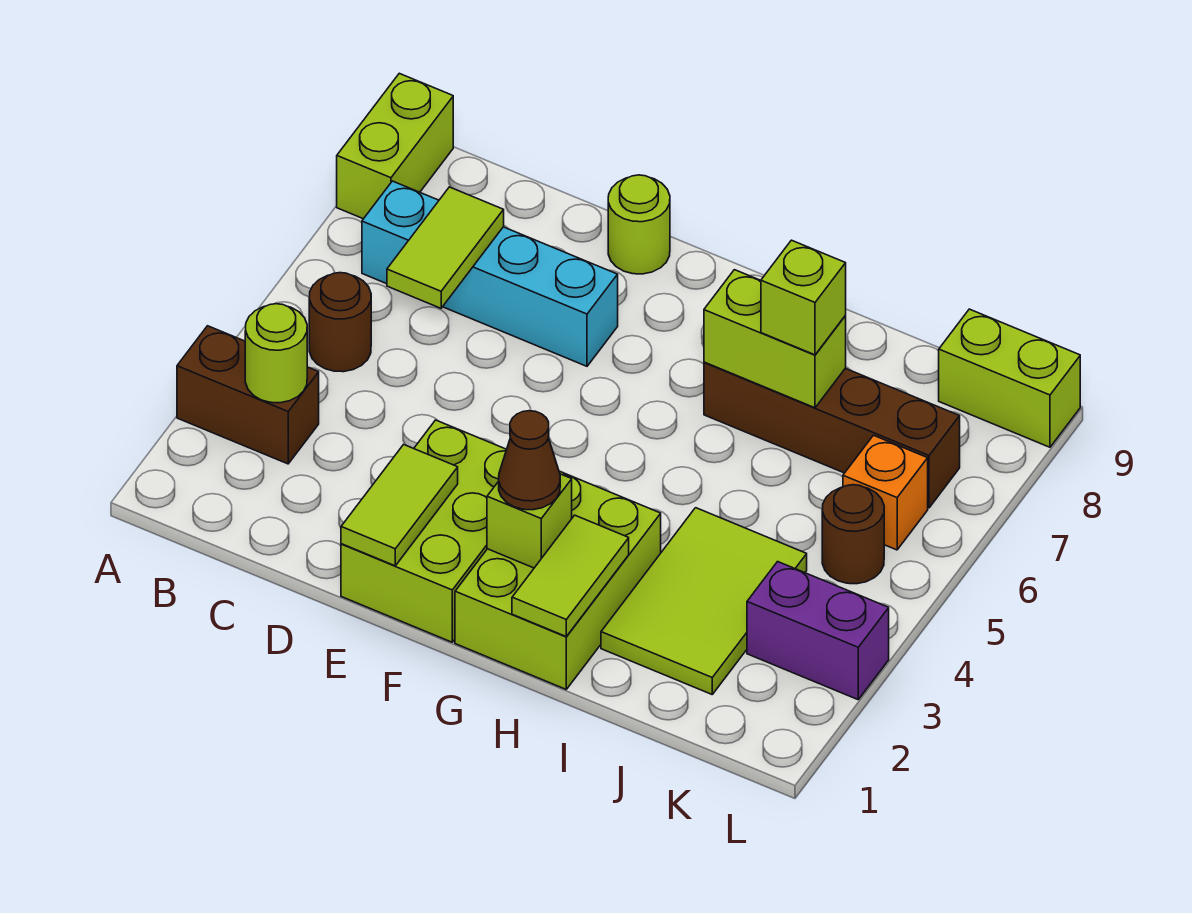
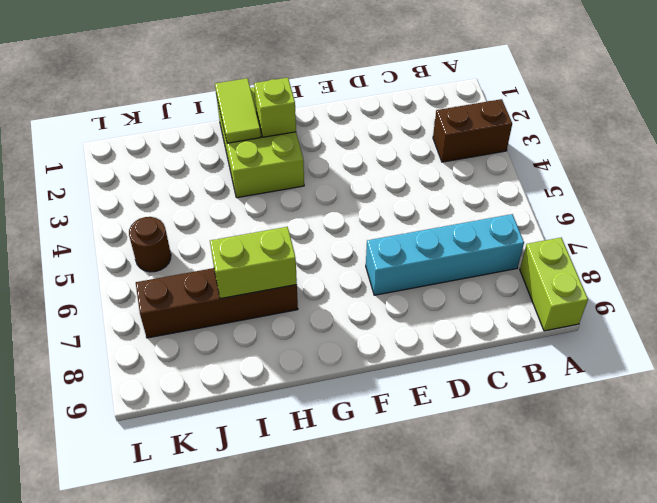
none -> brown 1x1 round brick [309,273,371,372]
none -> lime 2x3 brick [341,420,506,642]
none -> lime 1x1 round brick [608,175,670,274]

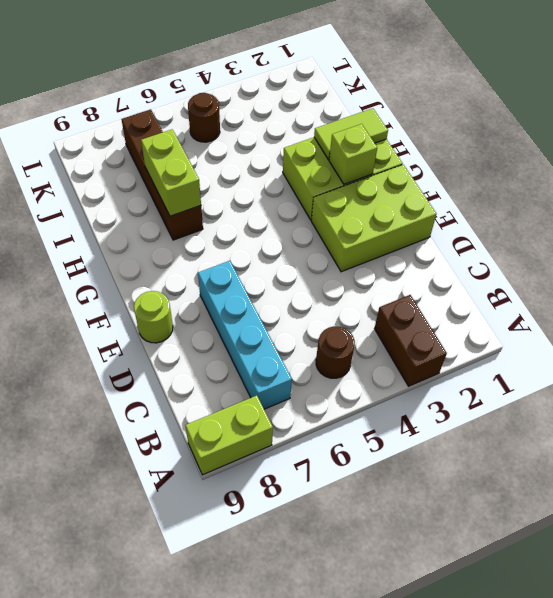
none -> lime 2x3 tile [601,508,807,694]
none -> purple 1x2 brick [747,562,889,700]
none -> orange 1x1 brick [843,435,928,550]

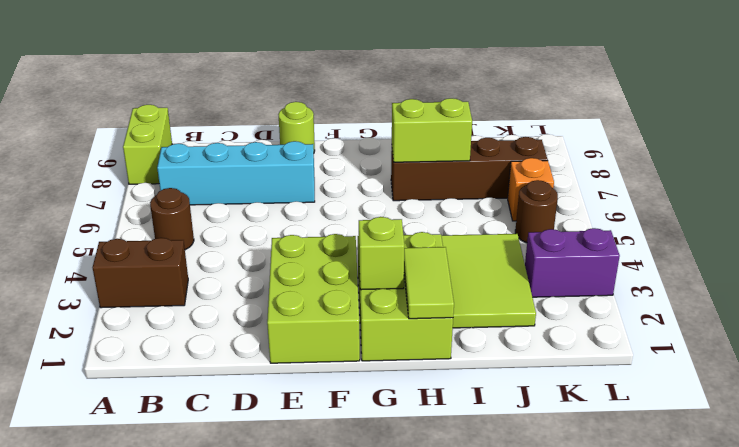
none -> lime 1x2 brick [939,309,1080,447]
none -> lime 1x1 round brick [245,304,307,403]
none -> lime 1x2 tile [387,187,504,308]

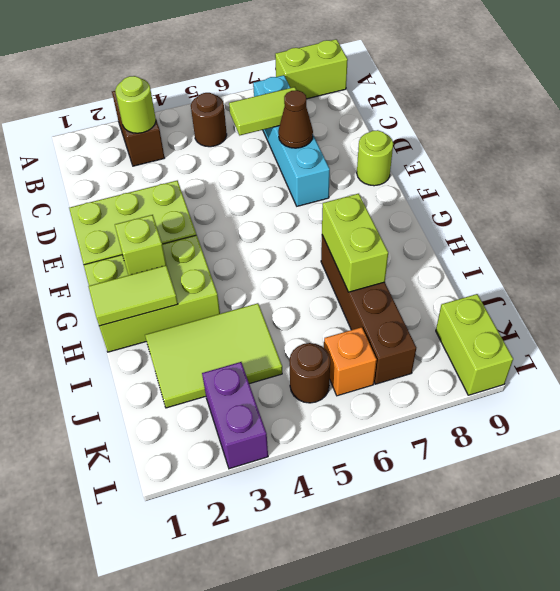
brown 1x1 cone [278,90,313,148] -> brown 1x1 cone moved to [499,411,560,510]
none -> lime 1x2 tile [341,445,458,566]
none -> lime 1x1 brick [761,240,846,355]

